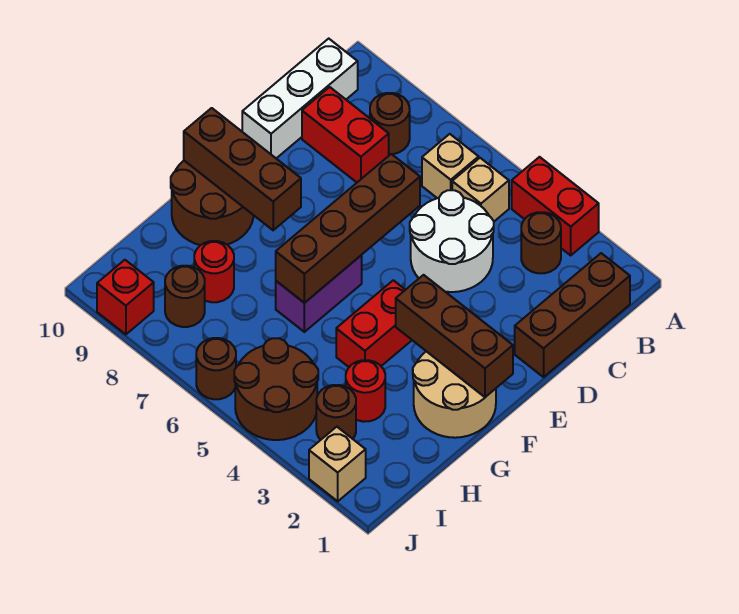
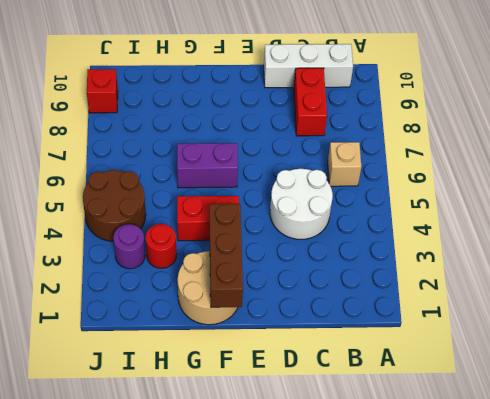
purple 1x1 round brick [113,224,145,269] -> brown 1x1 round brick [316,385,356,440]
none -> red 1x2 brick [512,157,599,255]
none -> brown 1x3 brick [515,253,630,377]
none -> brown 1x1 round brick [521,212,561,273]

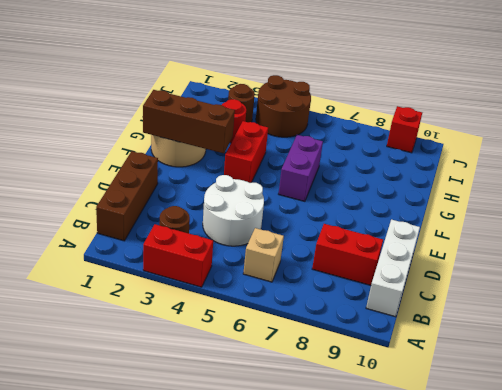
none -> tan 1x1 brick [452,158,509,221]
none -> brown 1x1 round brick [370,93,410,154]
none -> brown 2x2 round brick [171,161,254,245]

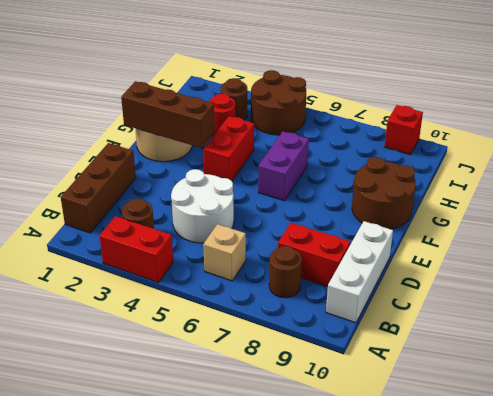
none -> tan 1x1 brick [452,158,509,221]
none -> red 1x1 round brick [194,241,234,302]
none -> brown 1x1 round brick [165,266,205,327]

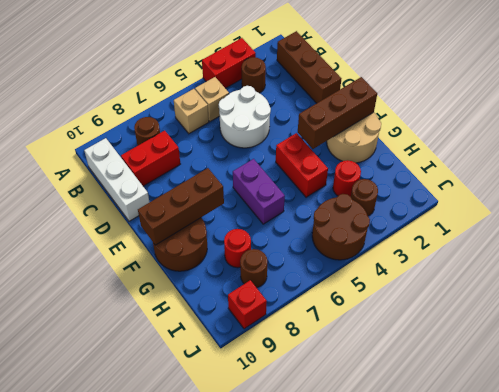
none -> tan 1x1 brick [309,427,366,501]
none -> brown 1x1 round brick [196,338,236,399]
none -> brown 1x4 brick [276,154,420,303]

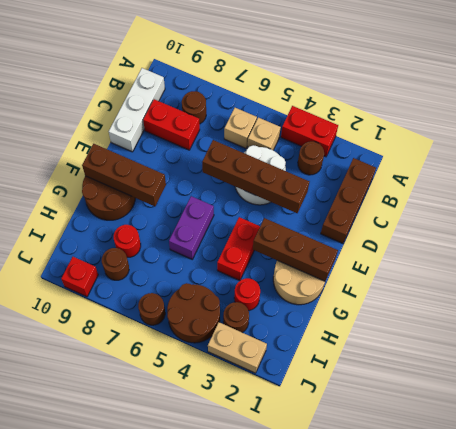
brown 1x4 brick [202,140,309,213] -> brown 1x4 brick turned to [276,154,420,303]
tan 1x2 brick [208,322,267,373] -> tan 1x1 brick [309,427,366,501]

